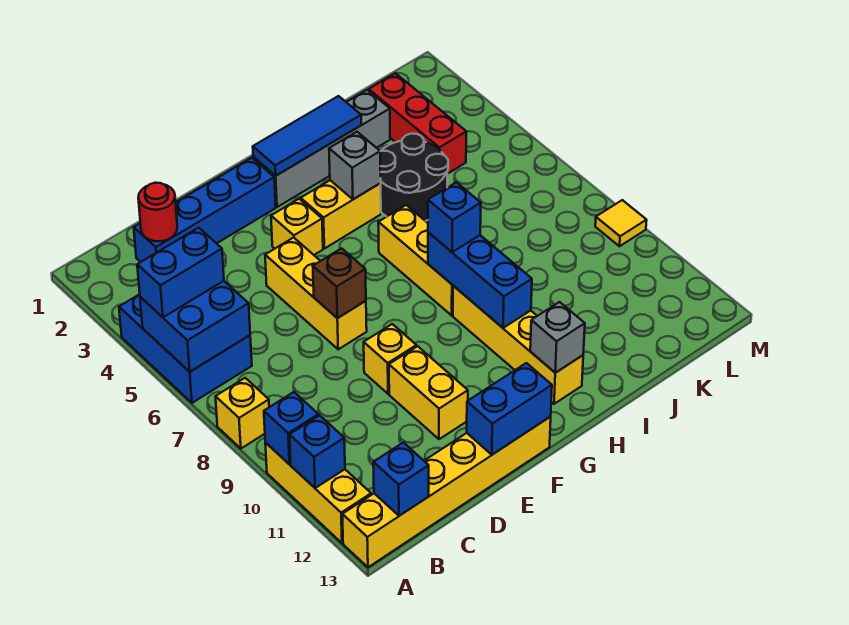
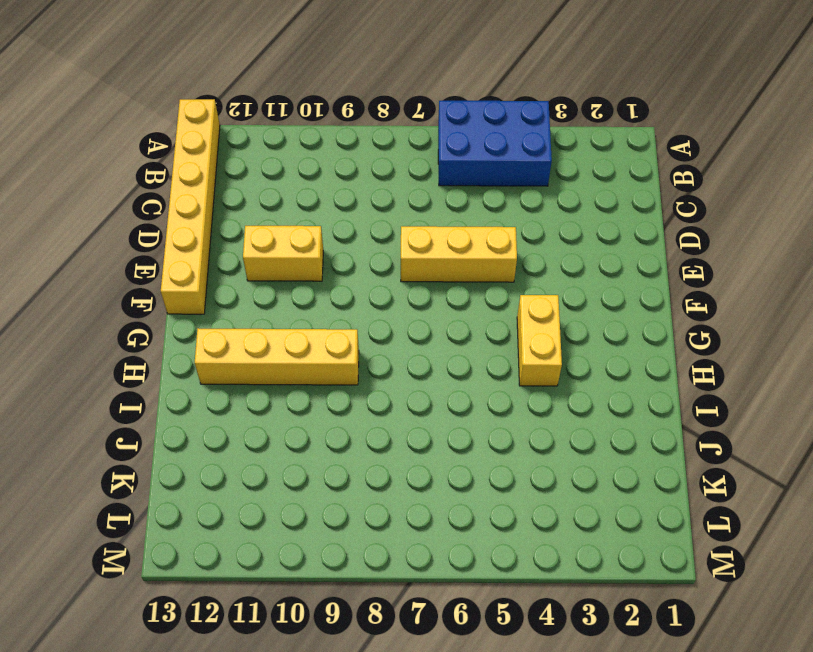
none -> yellow 1x1 brick [216,378,269,449]
none -> yellow 1x3 brick [265,443,371,543]
none -> blue 1x4 brick [134,158,276,262]

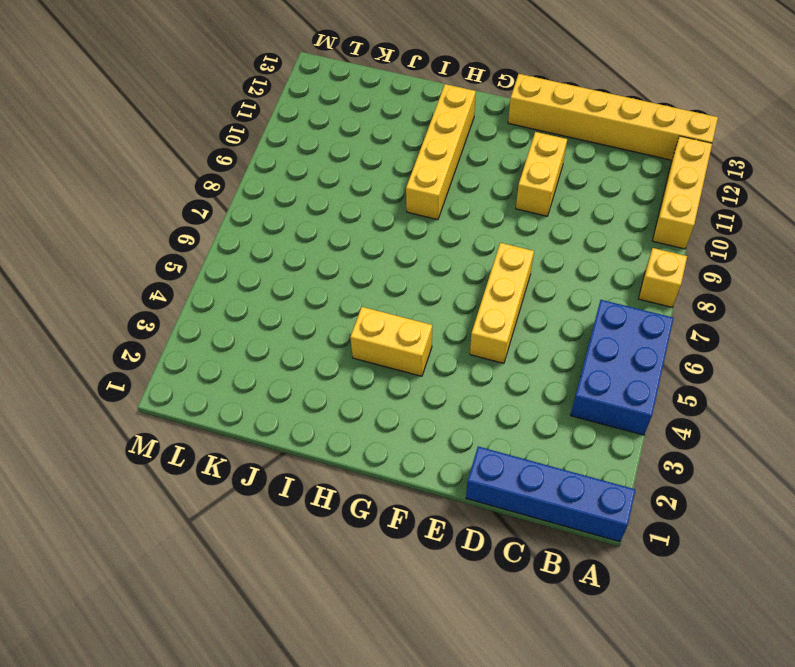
blue 1x4 brick [466,447,636,542] -> blue 1x4 brick moved to [134,158,276,262]
none -> yellow 1x1 brick [364,324,416,394]
none -> yellow 1x1 brick [271,199,323,255]
none -> grey 1x4 brick [253,90,390,207]

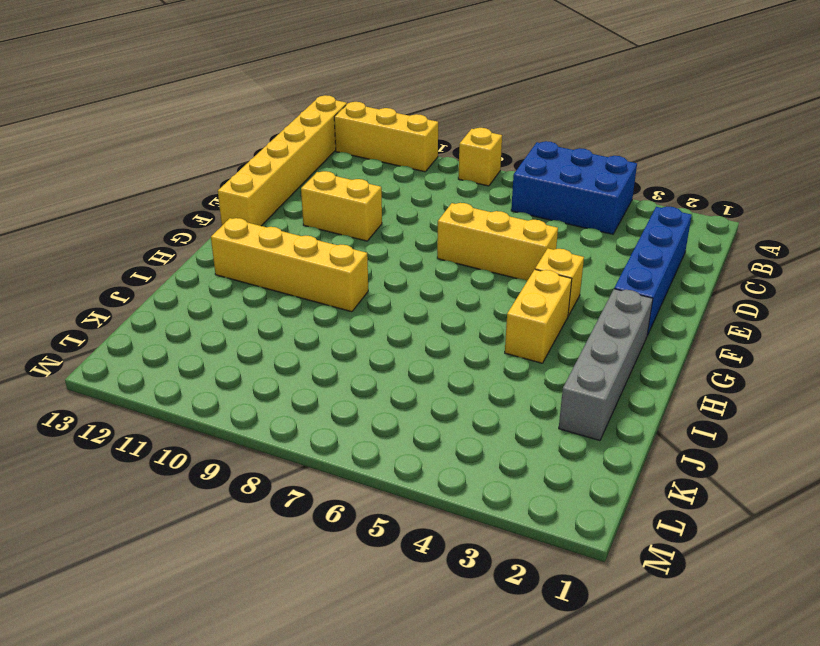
none -> yellow 1x1 brick [364,324,416,394]
none -> yellow 1x3 brick [378,205,453,315]
none -> black 2x2 round brick [380,134,448,221]

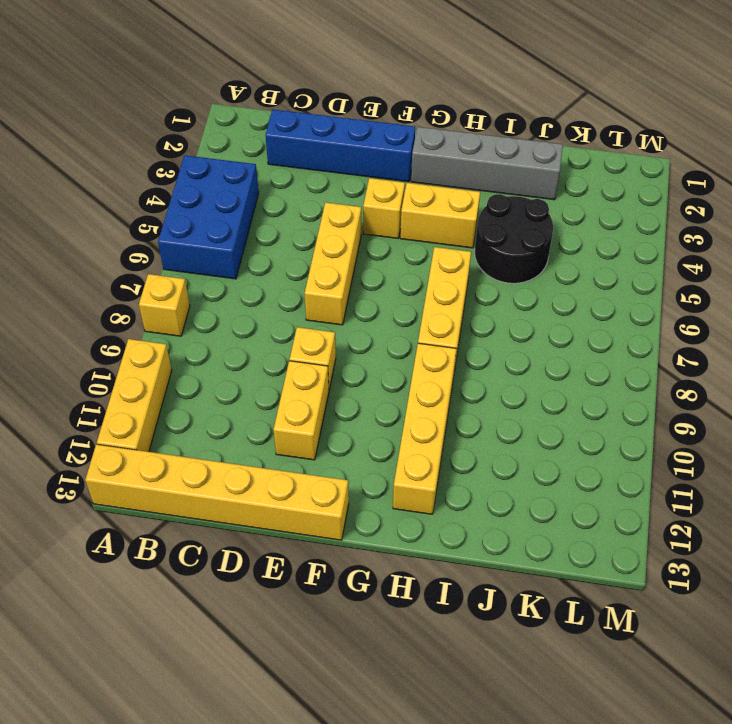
none -> red 1x3 brick [369,73,466,174]
none -> yellow 1x1 tile [595,200,647,246]
none -> blue 2x2 brick [140,281,250,372]

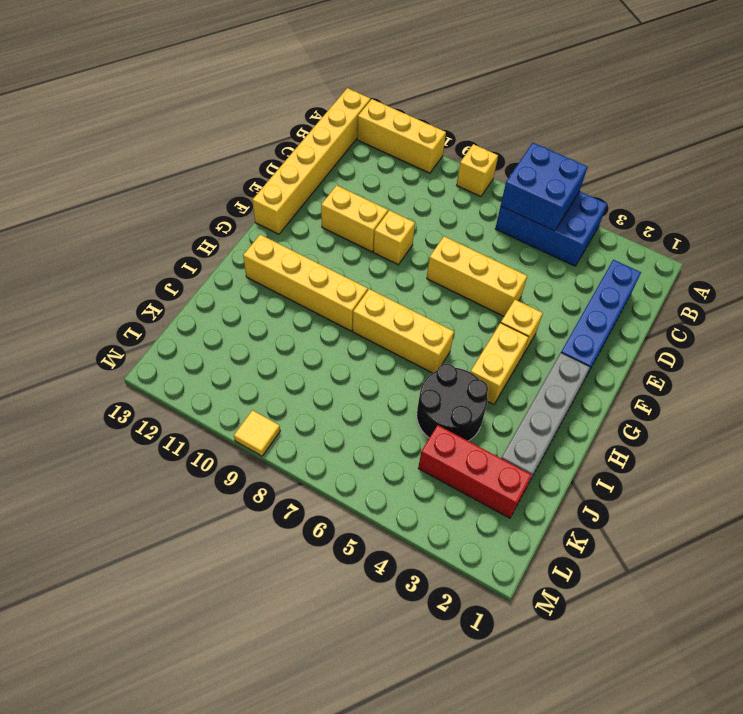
none -> blue 1x1 brick [264,392,318,464]
none -> blue 1x1 brick [289,415,345,488]
none -> blue 1x1 brick [373,443,429,516]

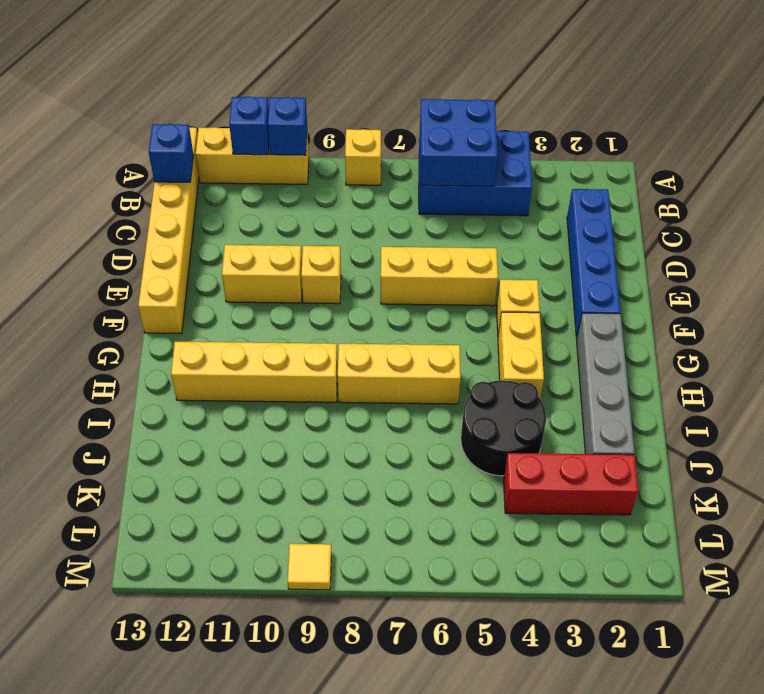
none -> red 1x1 round brick [138,183,177,241]
none -> brown 1x1 brick [313,248,366,318]
none -> blue 1x2 brick [467,363,552,455]

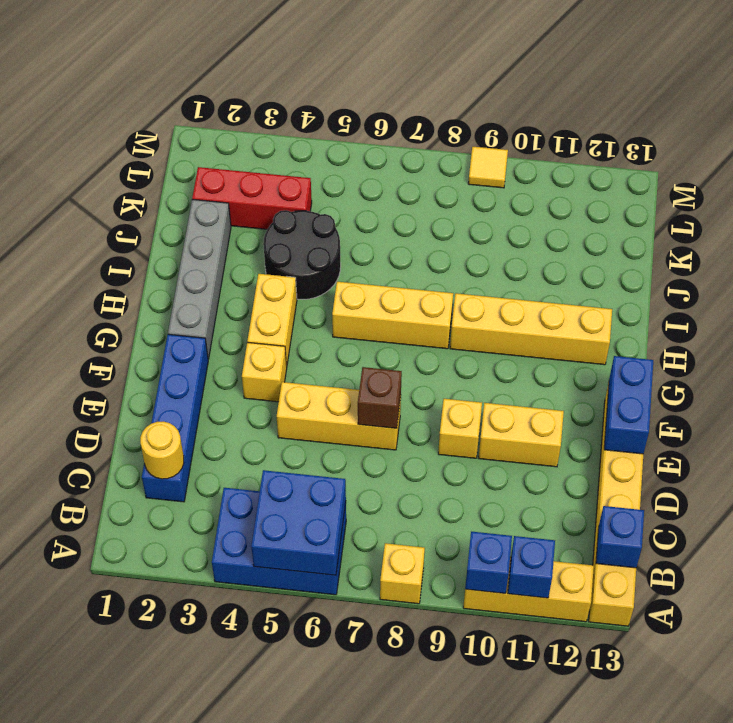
yellow 1x1 round brick [140,421,184,479] -> red 1x1 round brick [138,183,177,241]
none -> blue 1x3 tile [253,96,361,176]
none -> grey 1x1 brick [329,132,381,199]
none -> blue 1x3 brick [428,232,532,328]

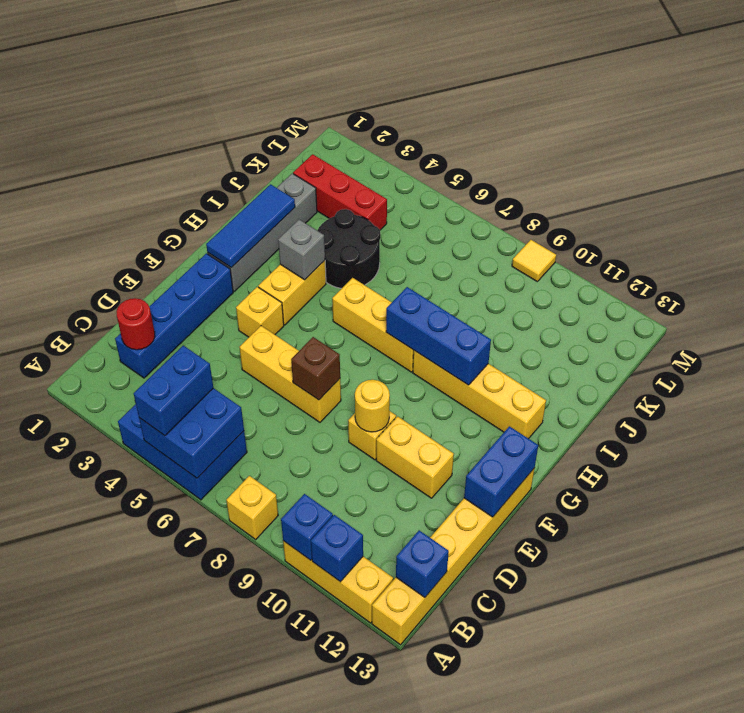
yellow 1x1 round brick [355,380,390,432] -> none
none -> grey 1x1 brick [530,302,585,373]
none -> blue 1x1 brick [428,182,481,252]

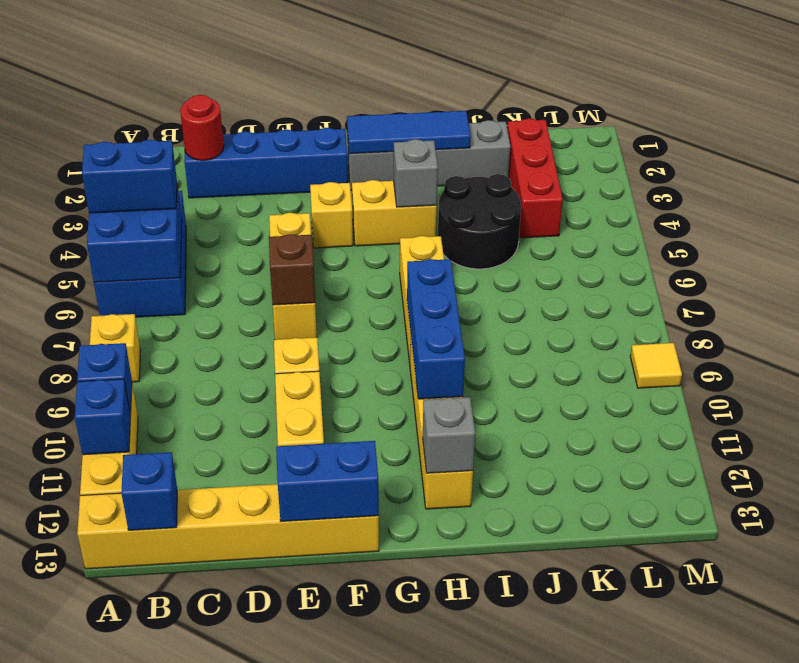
none -> blue 1x1 brick [428,182,481,252]

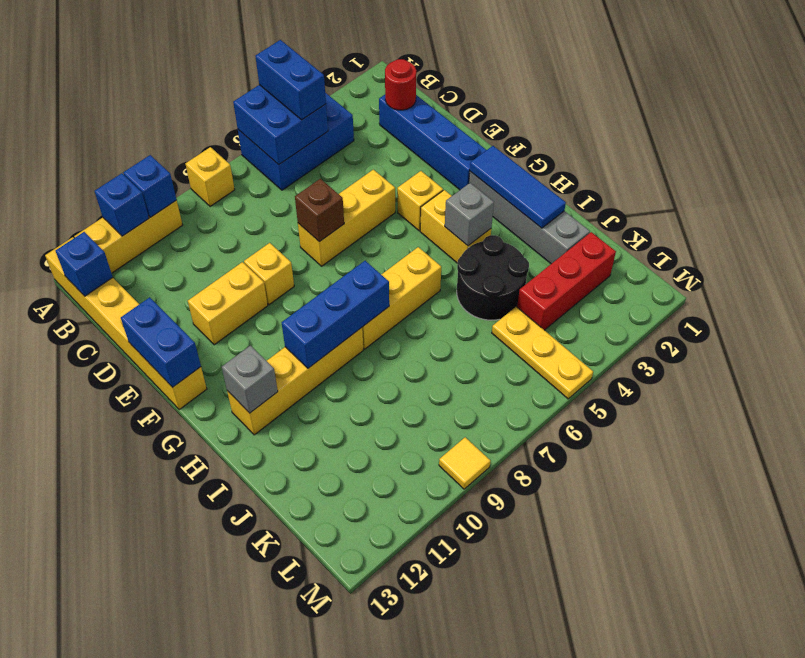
yellow 1x3 plate [492,307,593,399] -> none
none -> blue 1x1 brick [428,182,481,252]

